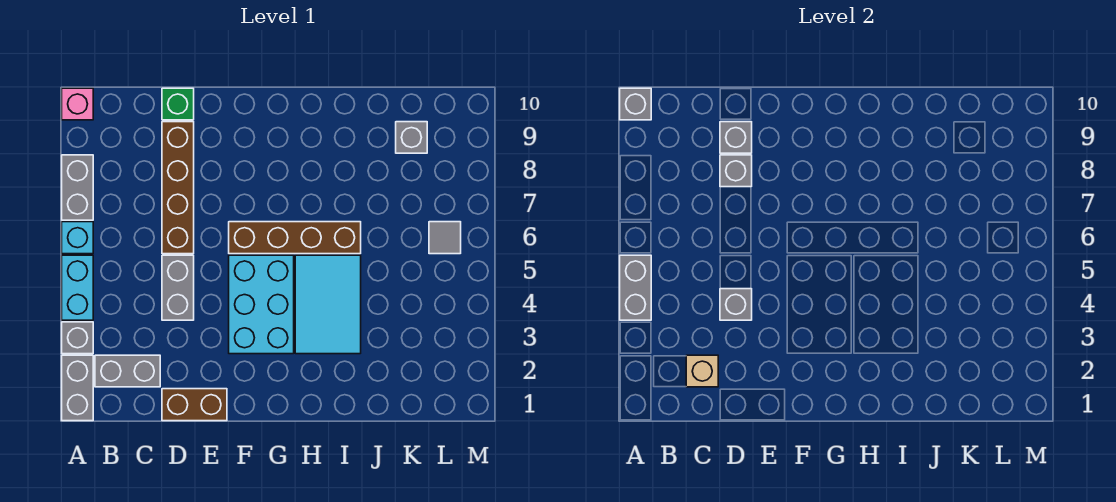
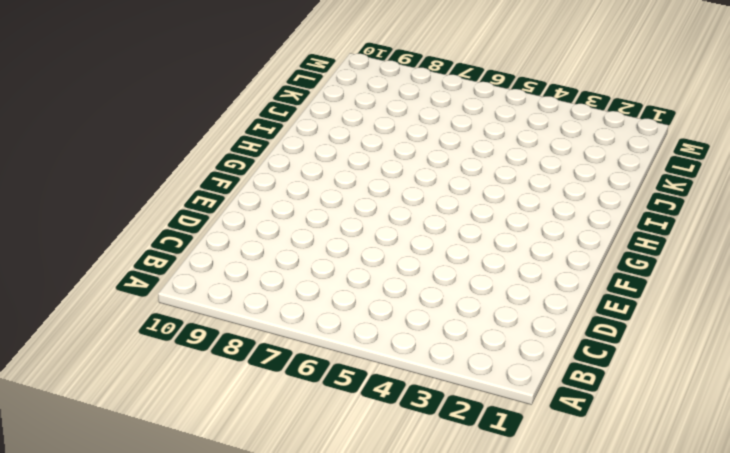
none -> grey 1x2 brick [62,355,93,421]
none -> grey 1x1 brick [62,322,93,354]
none -> cyan 1x2 brick [62,255,93,320]

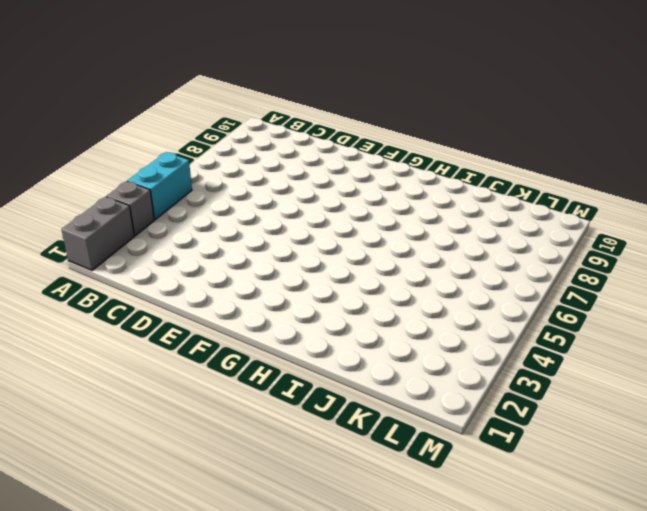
none -> cyan 1x1 brick [62,222,93,254]
none -> grey 1x2 brick [62,155,93,220]
none -> pink 1x1 brick [62,88,93,120]

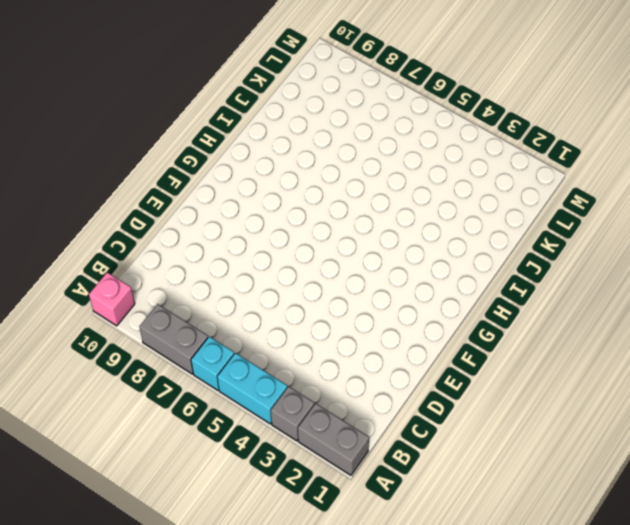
none -> grey 1x2 brick [95,355,160,387]
none -> brown 1x2 brick [162,389,227,421]
none -> grey 1x2 brick [162,255,194,320]

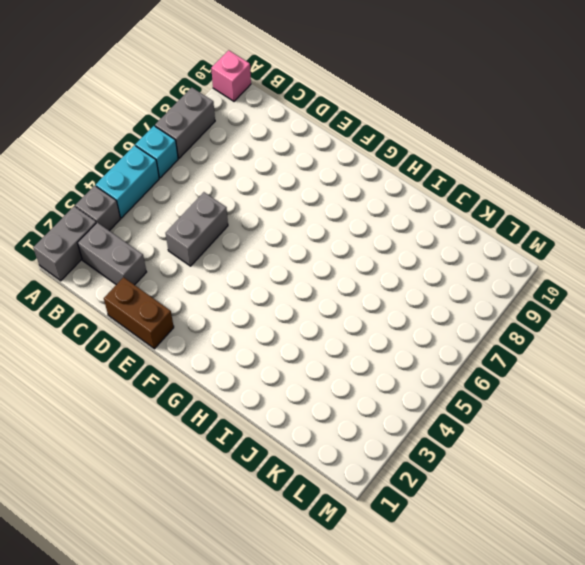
none -> brown 1x4 brick [162,122,194,254]
none -> green 1x1 brick [162,88,194,120]
none -> cyan 2x3 brick [229,255,294,354]

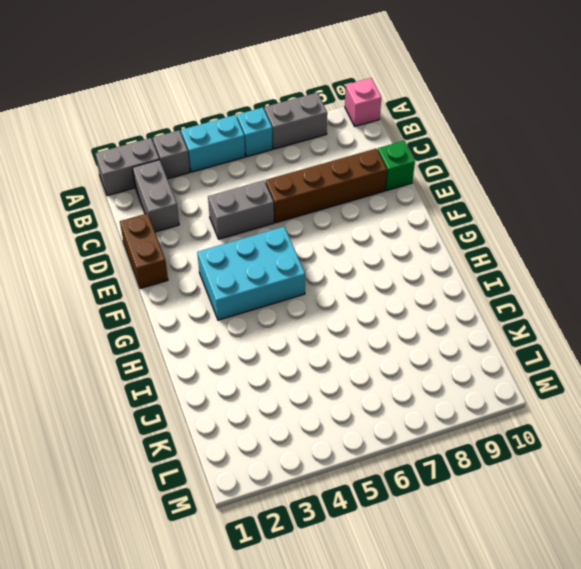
none -> brown 1x4 brick [229,222,361,254]
none -> cyan 2x3 tile [295,255,361,354]
none -> grey 1x1 brick [396,122,427,153]

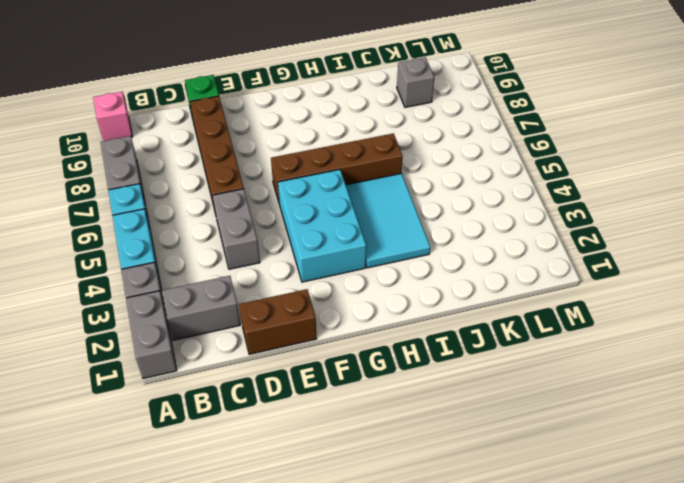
none -> grey 1x1 tile [429,222,461,254]
none -> grey 1x2 brick [620,255,651,320]
none -> grey 1x1 brick [620,88,651,120]

